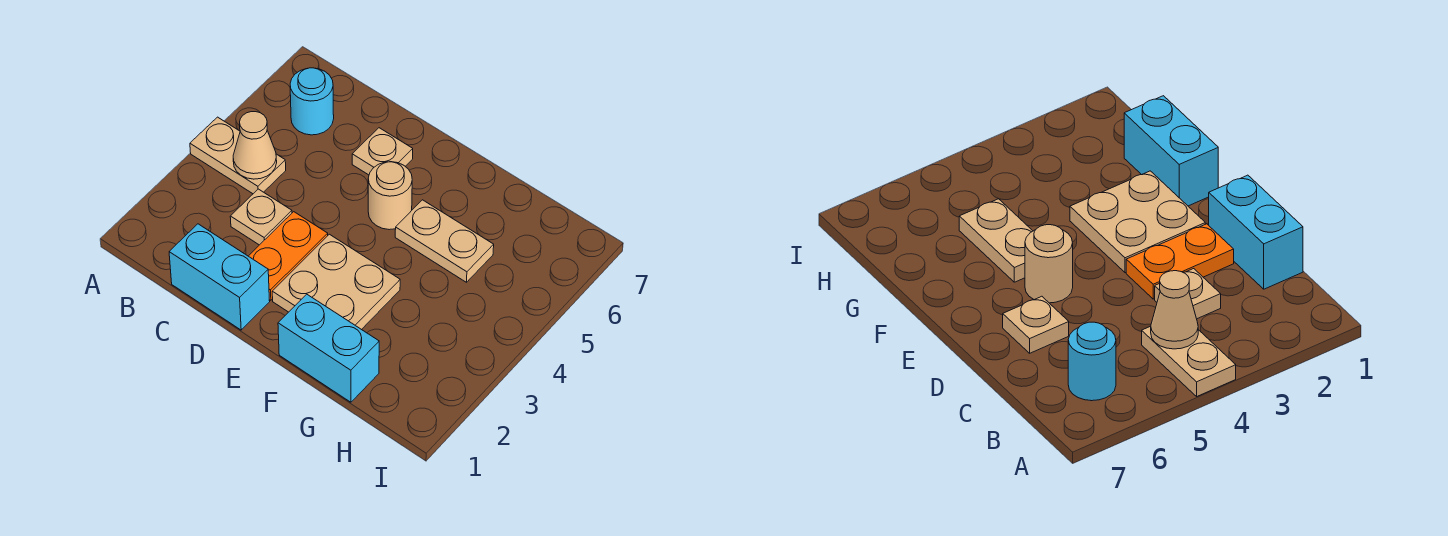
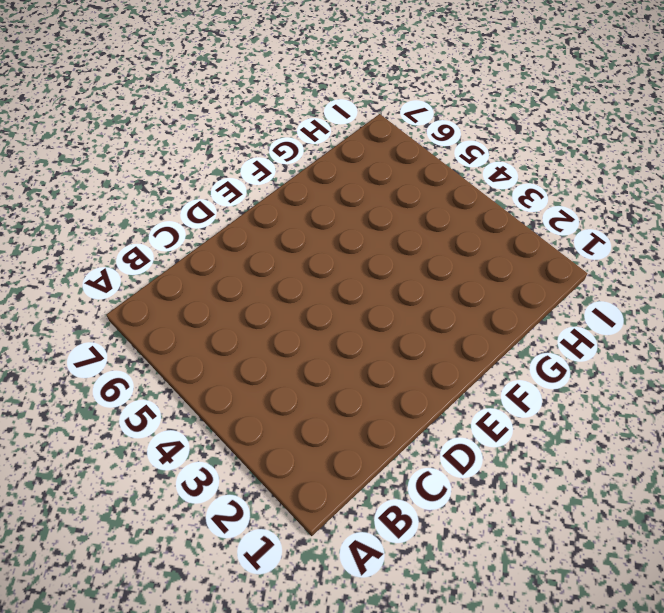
none -> tan 1x2 plate [190,117,286,194]
none -> cyan 1x1 round brick [290,68,334,135]

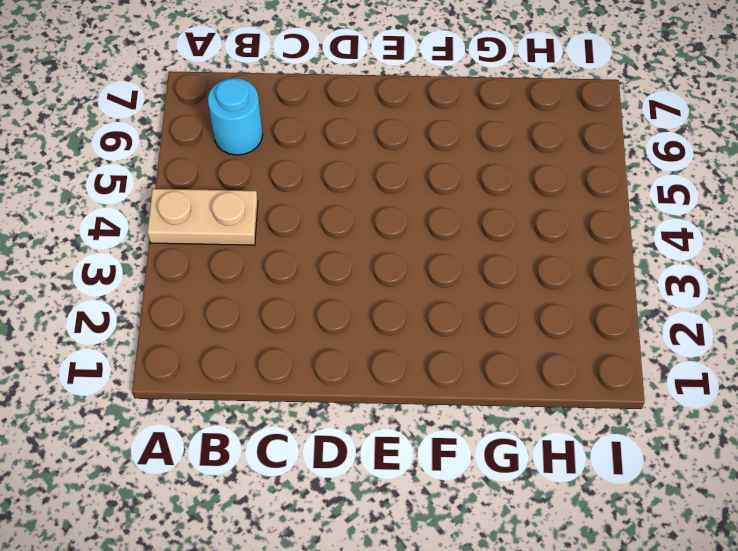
none -> cyan 1x2 brick [169,224,270,330]
none -> tan 1x1 plate [230,189,292,245]

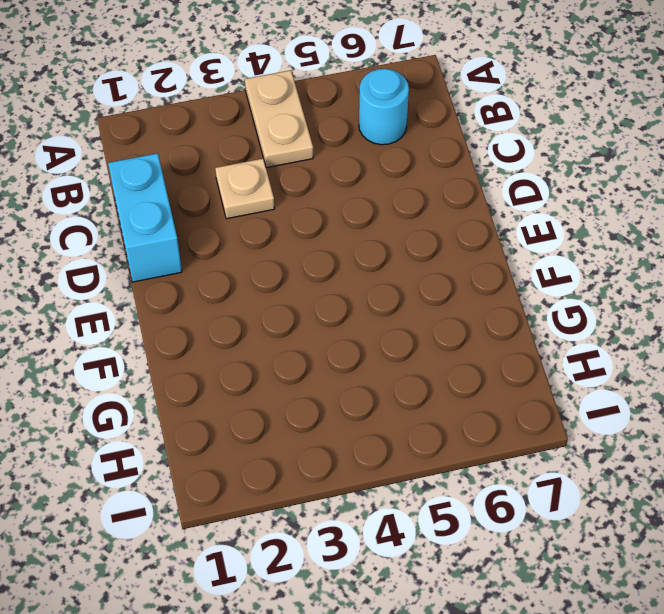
none -> orange 1x2 plate [249,212,328,300]
none -> tan 1x1 plate [352,128,413,175]

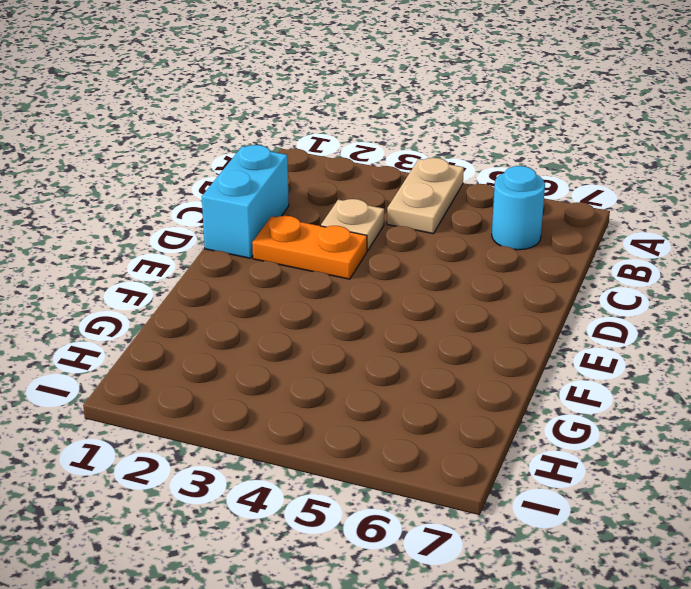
none -> tan 1x1 plate [352,128,413,175]
none -> tan 2x2 plate [272,234,400,330]

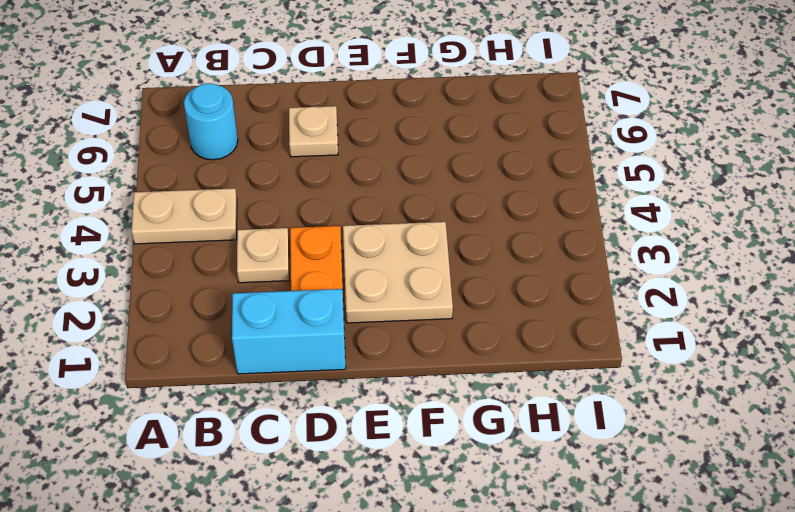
none -> tan 1x1 round brick [368,162,412,230]
none -> cyan 1x2 brick [278,294,379,402]

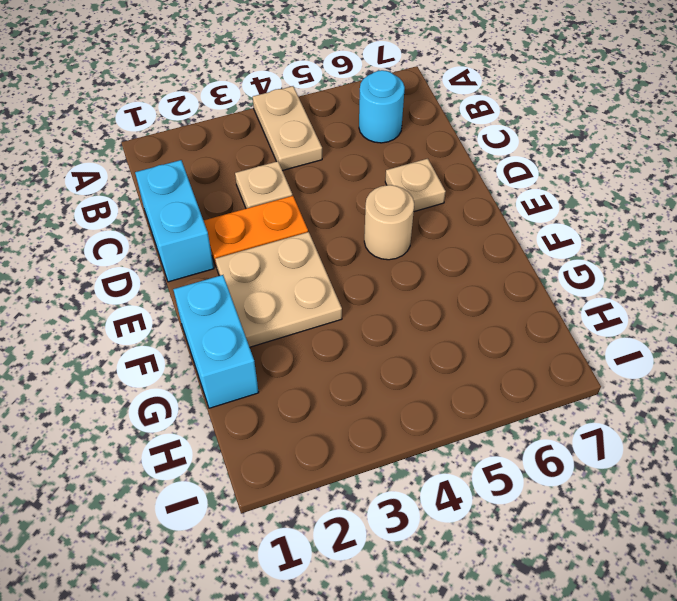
none -> tan 1x2 plate [395,200,494,282]
none -> tan 1x1 cone [233,112,277,179]

